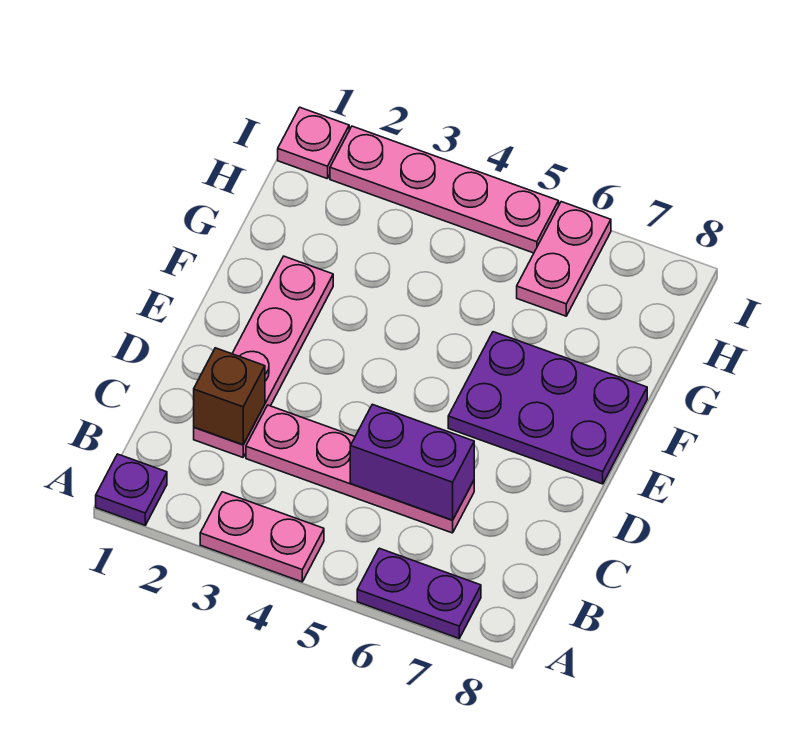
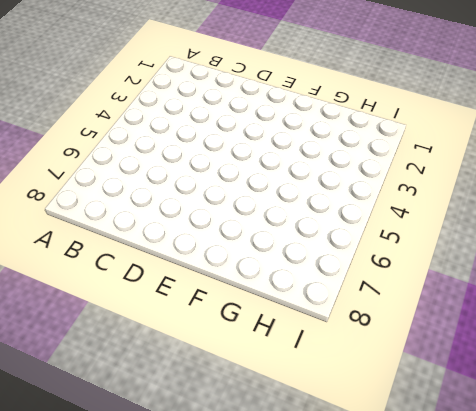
none -> purple 1x1 plate [96,454,167,525]
none -> pink 1x2 plate [200,492,324,582]

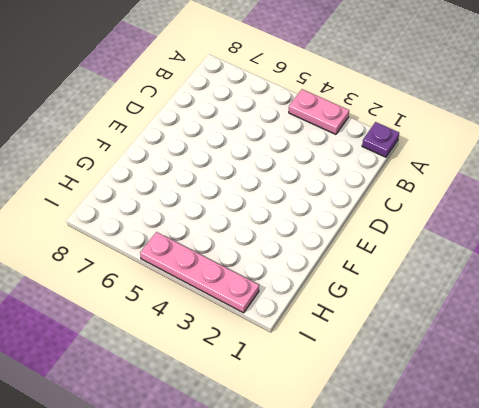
none -> purple 1x2 plate [357,548,481,638]
none -> pink 1x4 plate [194,256,333,457]

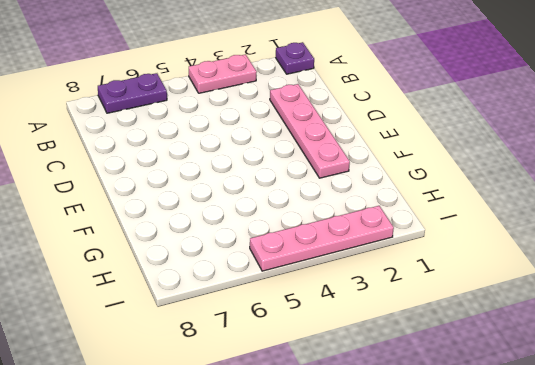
none -> pink 1x4 plate [246,405,474,533]
none -> purple 2x3 plate [448,332,647,484]

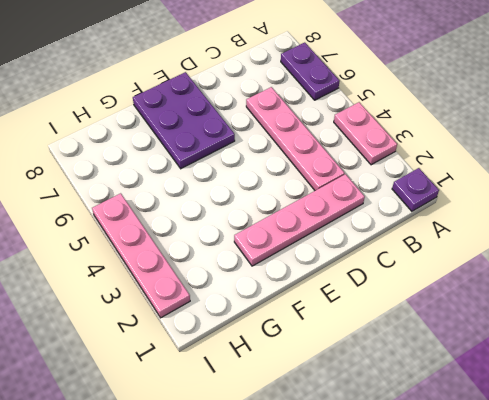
none -> pink 1x2 plate [517,202,611,316]
none -> pink 1x1 plate [278,107,349,179]

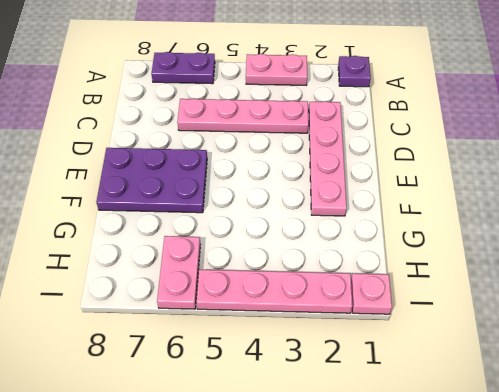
none -> brown 1x1 brick [194,348,265,445]
none -> purple 1x2 brick [350,404,474,520]

